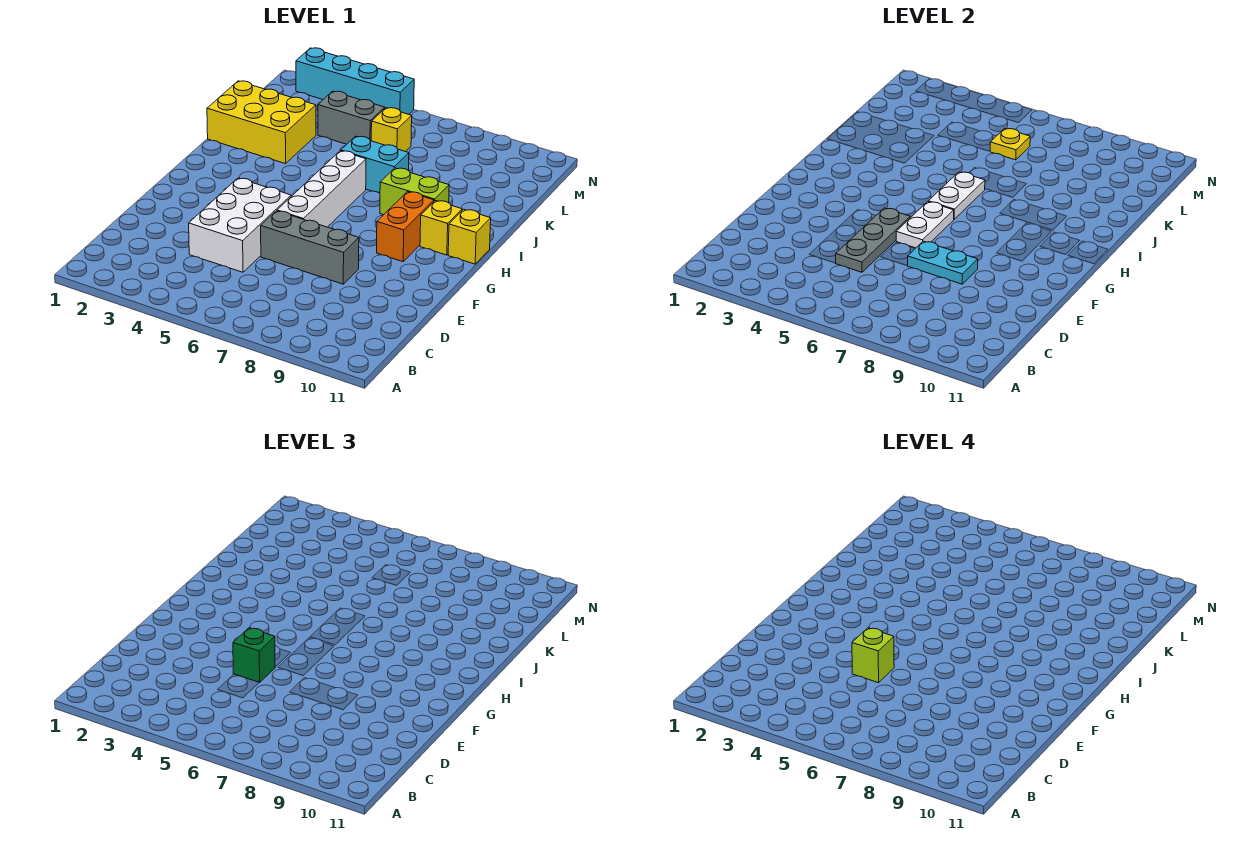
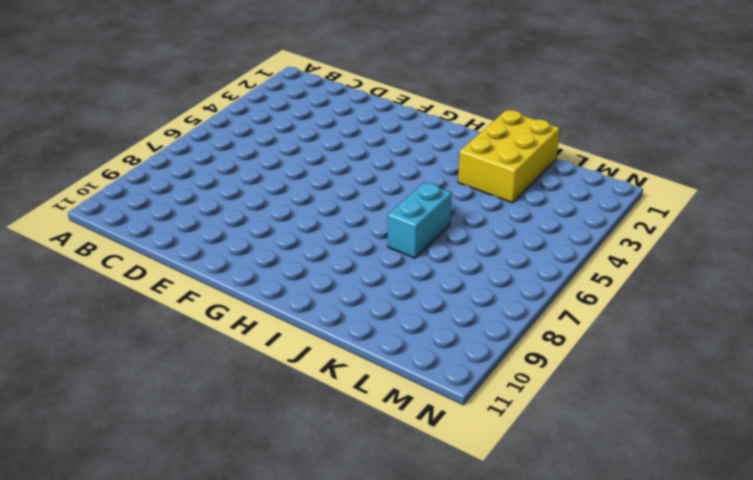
none -> white 2x3 brick [189,178,291,272]
none -> grey 1x3 brick [261,211,359,284]
none -> white 1x4 brick [277,151,366,227]

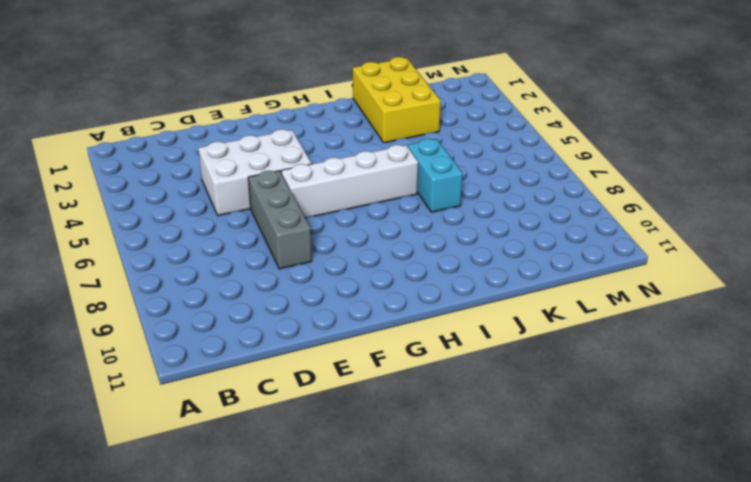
none -> orange 1x2 brick [377,192,434,262]
none -> yellow 1x1 brick [420,201,462,255]
none -> yellow 1x1 brick [448,209,491,264]

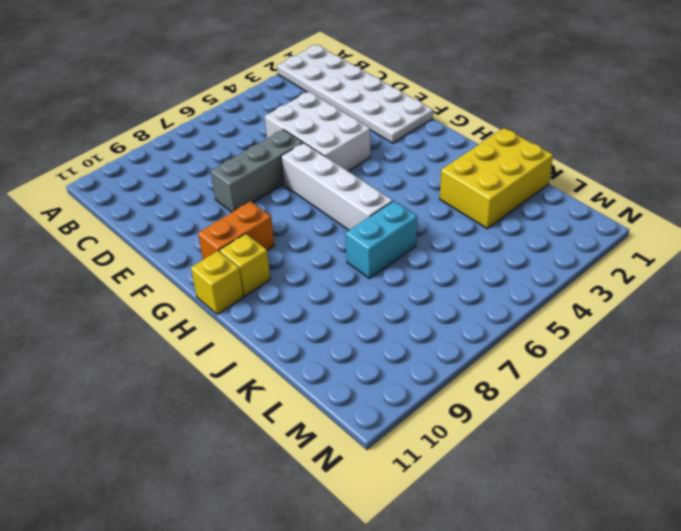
white 2x6 plate [277,45,433,143] -> none
orange 1x2 brick [198,201,274,260] -> orange 1x2 brick turned to [377,192,434,262]
none -> lime 1x2 brick [380,168,449,215]
none -> grey 1x2 brick [318,91,385,144]
none -> yellow 1x1 brick [371,108,412,152]

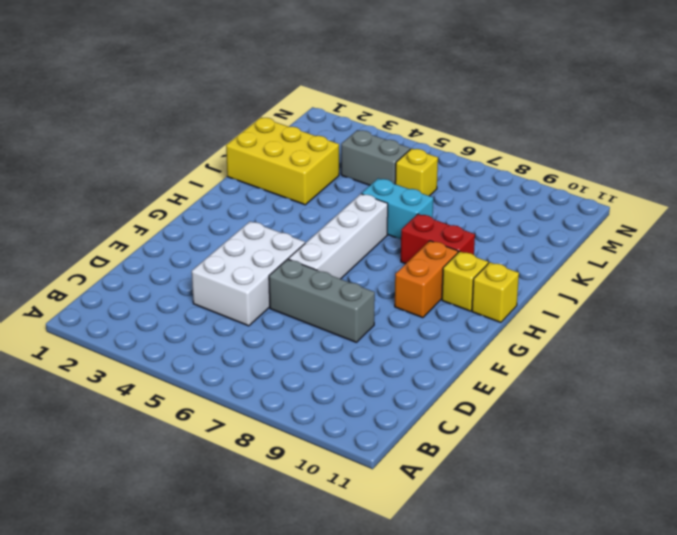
red 1x2 brick [401,214,475,264] -> lime 1x2 brick [380,168,449,215]
none -> cyan 1x4 brick [296,48,414,114]
none -> grey 1x3 plate [836,208,910,272]
none -> cyan 1x2 plate [908,241,978,284]

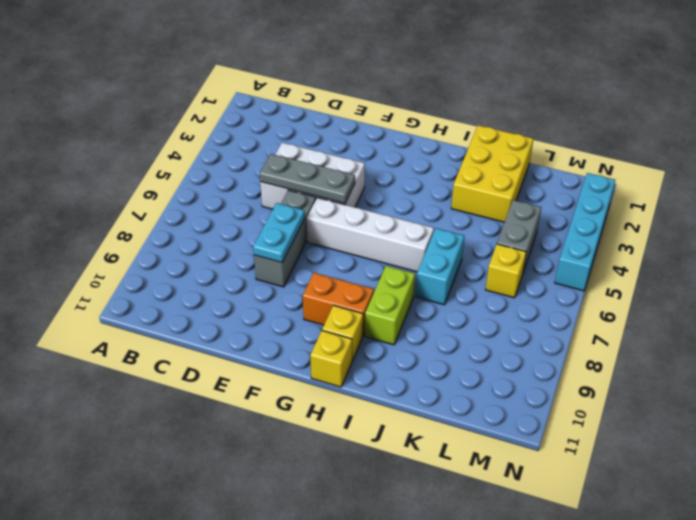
none -> white 1x2 plate [896,202,954,248]
none -> white 1x2 plate [928,172,985,219]
none -> yellow 1x1 plate [990,129,1030,160]

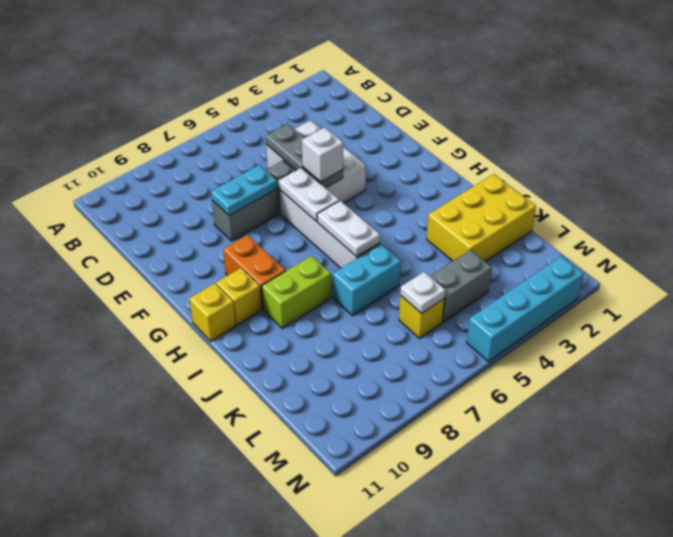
white 1x1 brick [302,127,343,182] -> none
white 1x1 plate [400,272,445,314] -> yellow 1x1 plate [990,129,1030,160]
none -> green 1x1 brick [233,628,275,683]
none -> lime 1x1 brick [852,628,894,683]

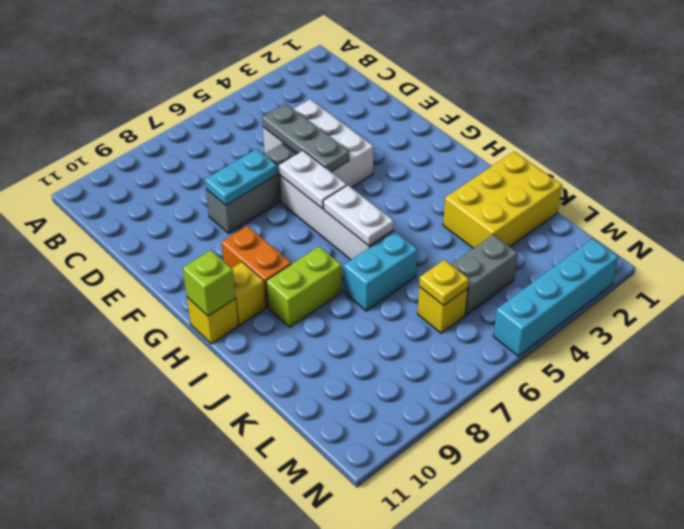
lime 1x1 brick [183,250,235,316] -> lime 1x1 brick moved to [852,628,894,683]
none -> green 1x1 brick [233,628,275,683]

